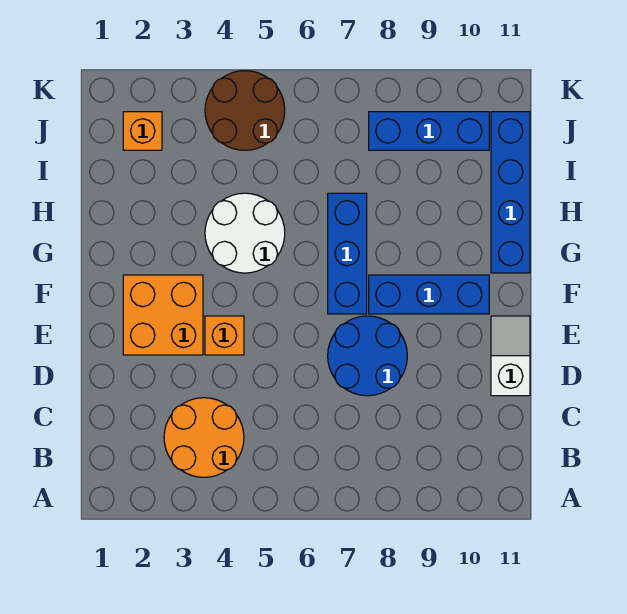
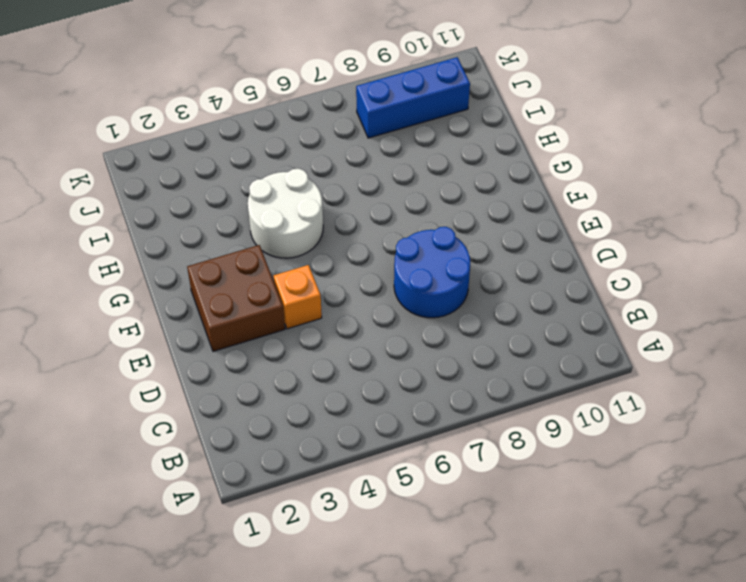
brown 2x2 brick [187,245,285,351] -> orange 2x2 brick [123,275,203,355]
none -> orange 2x2 round brick [164,398,244,477]
none -> white 1x2 slope [491,316,530,396]
none -> blue 1x3 brick [328,193,367,314]

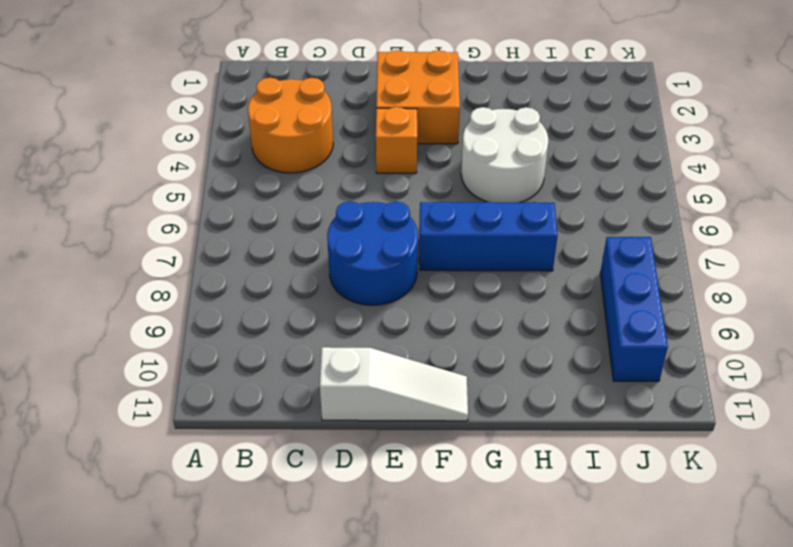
white 1x3 slope [320,347,468,421] -> white 1x2 slope [491,316,530,396]
none -> blue 1x3 brick [369,275,489,314]
none -> blue 1x4 brick [491,112,530,273]
none -> orange 1x1 brick [123,112,162,150]

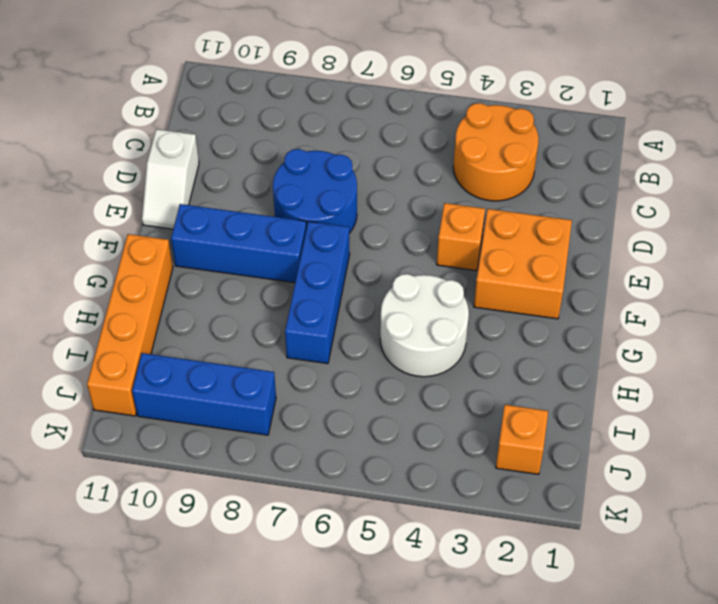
orange 1x4 brick [87,234,173,416] -> blue 1x4 brick [491,112,530,273]
none -> brown 2x2 round brick [205,71,285,150]

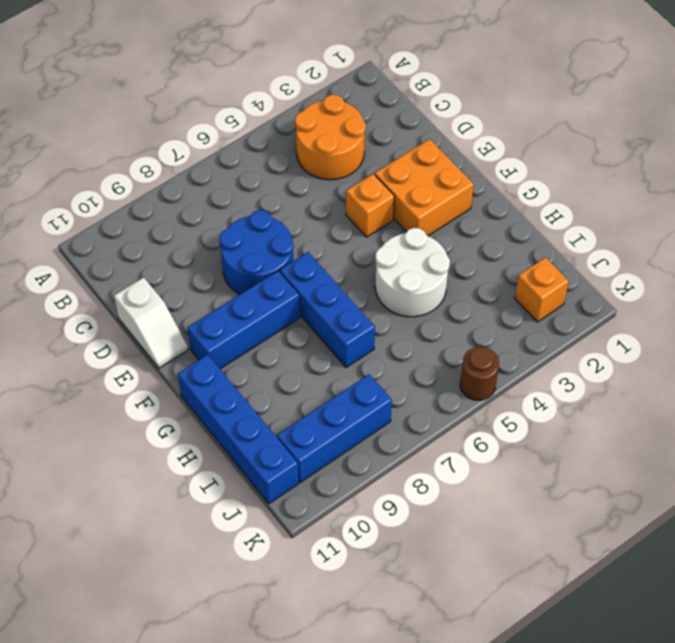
brown 1x1 round brick [460,347,499,400] -> brown 2x2 round brick [205,71,285,150]

